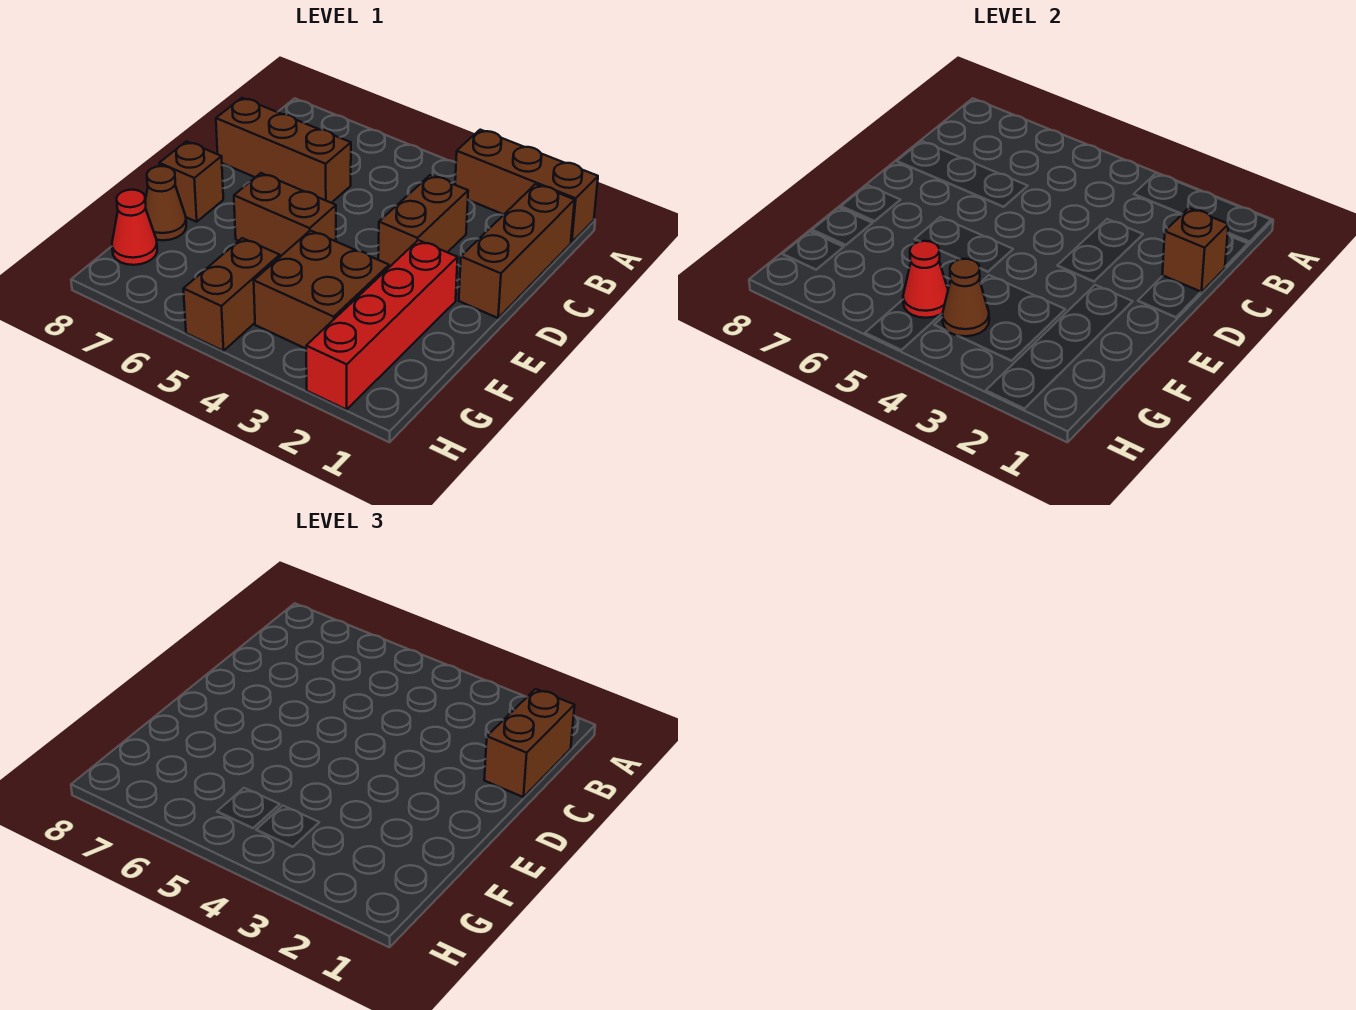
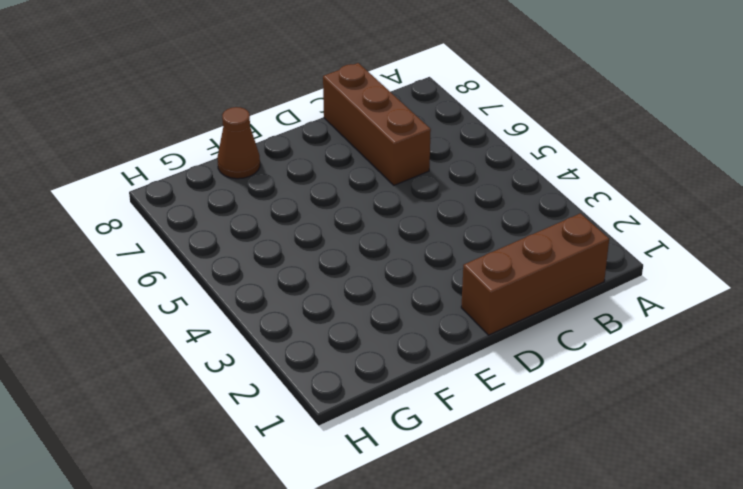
none -> brown 1x3 brick [455,130,598,242]
none -> brown 1x2 brick [378,175,468,267]
none -> red 1x4 brick [306,240,458,410]

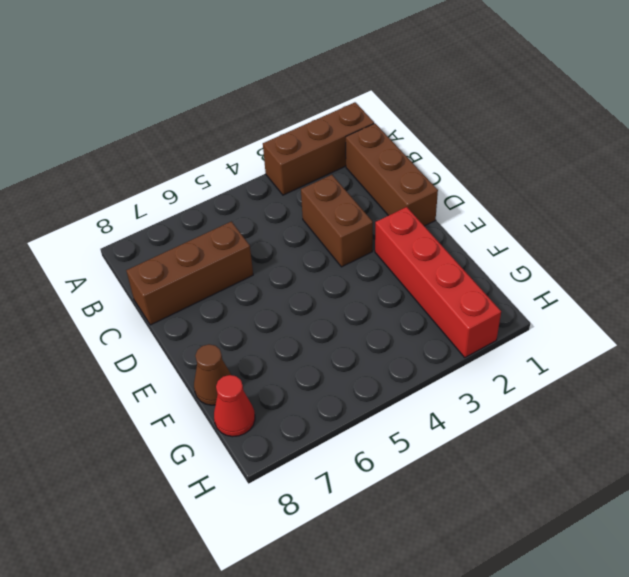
none -> brown 1x2 brick [234,173,336,257]
none -> brown 1x1 brick [159,141,223,222]
none -> brown 2x2 brick [254,230,389,349]

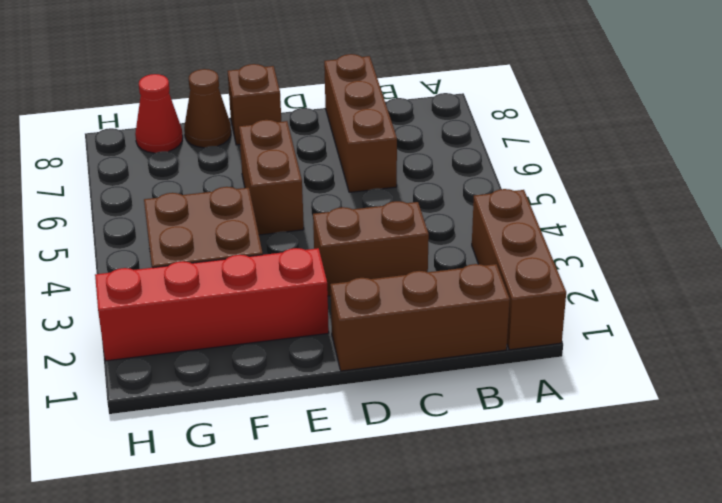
none -> brown 1x2 brick [183,238,280,351]
none -> brown 1x1 brick [1162,208,1228,292]
none -> brown 1x1 cone [942,259,989,336]

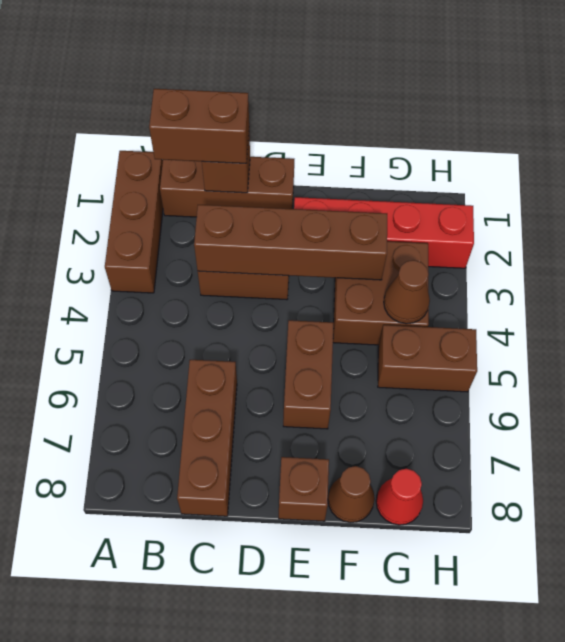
brown 1x4 brick [194,205,387,280] -> none
none -> red 1x1 cone [903,241,948,318]

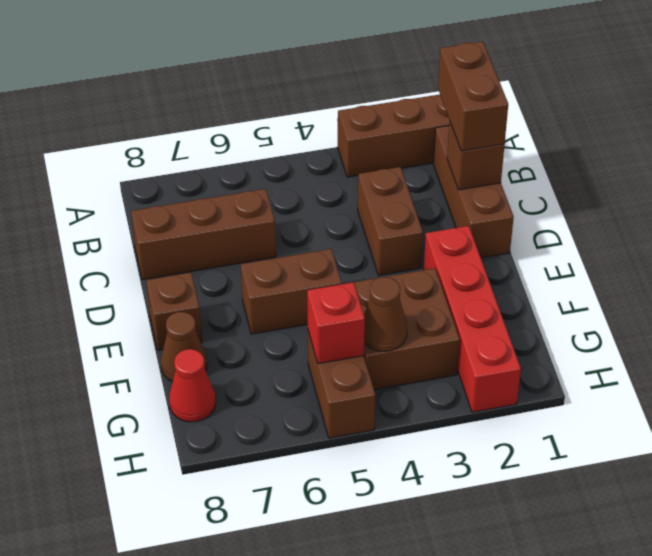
red 1x1 brick [307,282,365,364] -> red 1x1 cone [903,241,948,318]

